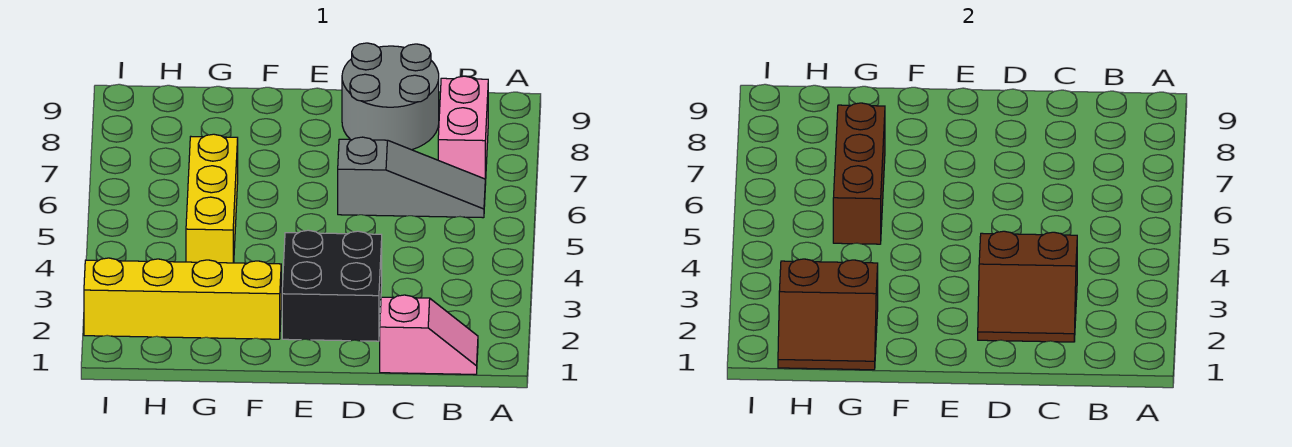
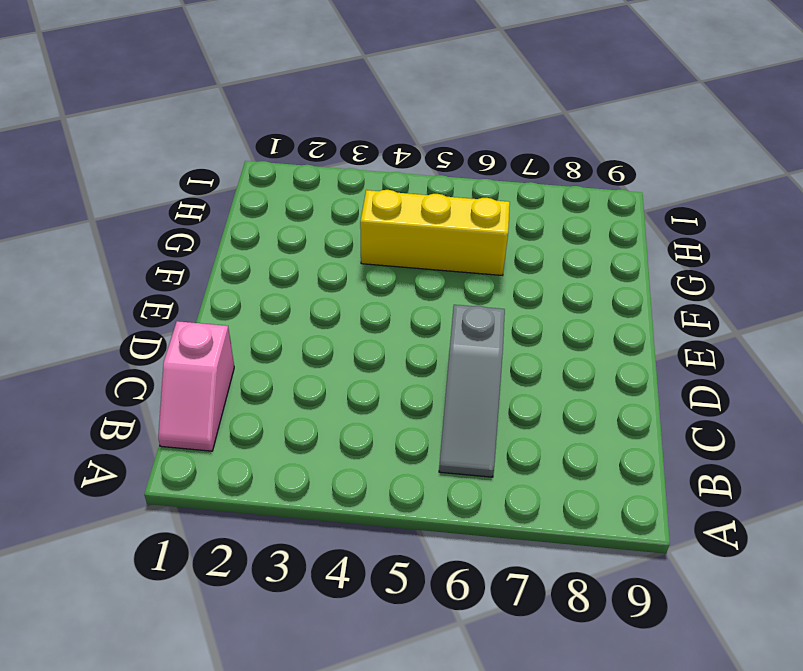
none -> pink 1x2 brick [438,76,488,185]
none -> grey 2x2 round brick [342,43,439,150]

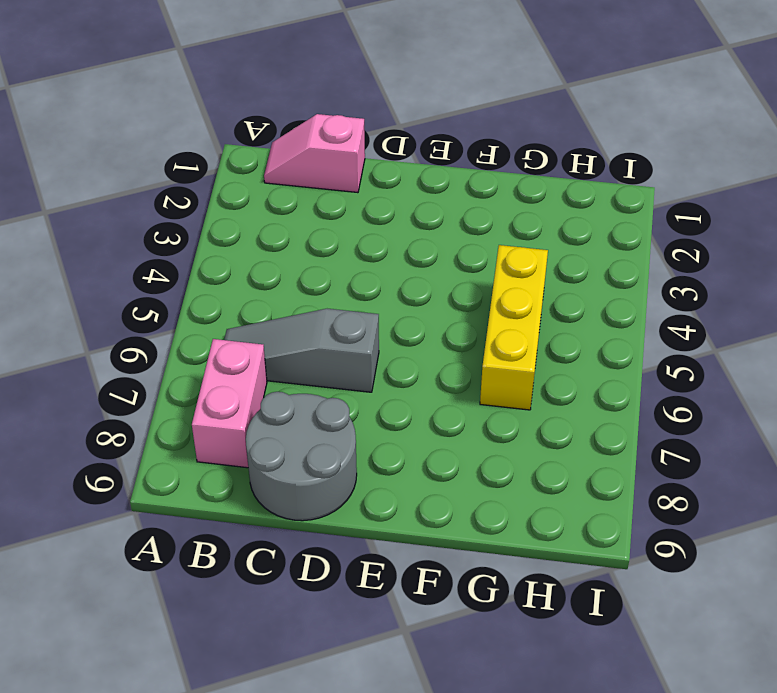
none -> black 2x2 brick [282,230,382,341]
none -> yellow 1x4 brick [84,258,281,339]

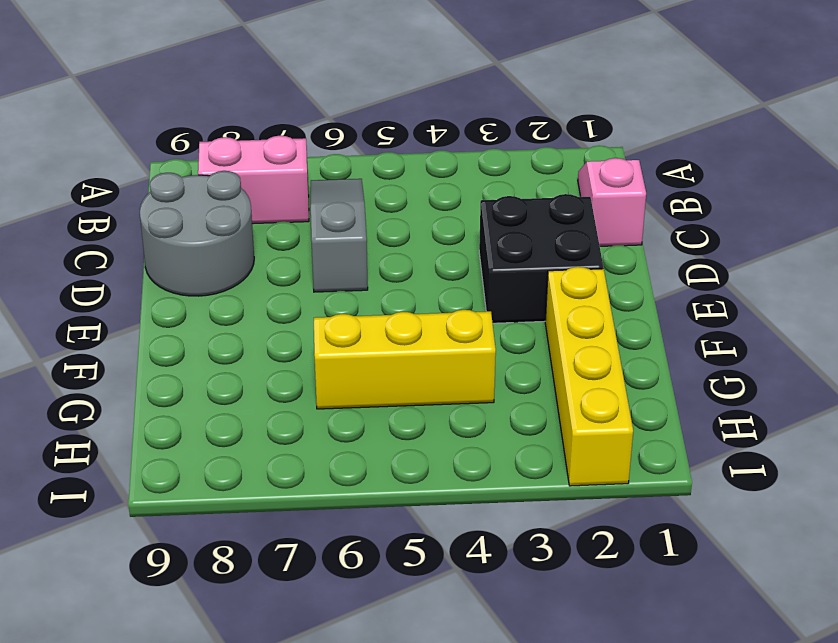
none -> brown 2x2 slope [978,231,1077,342]
none -> brown 2x2 slope [778,259,878,370]

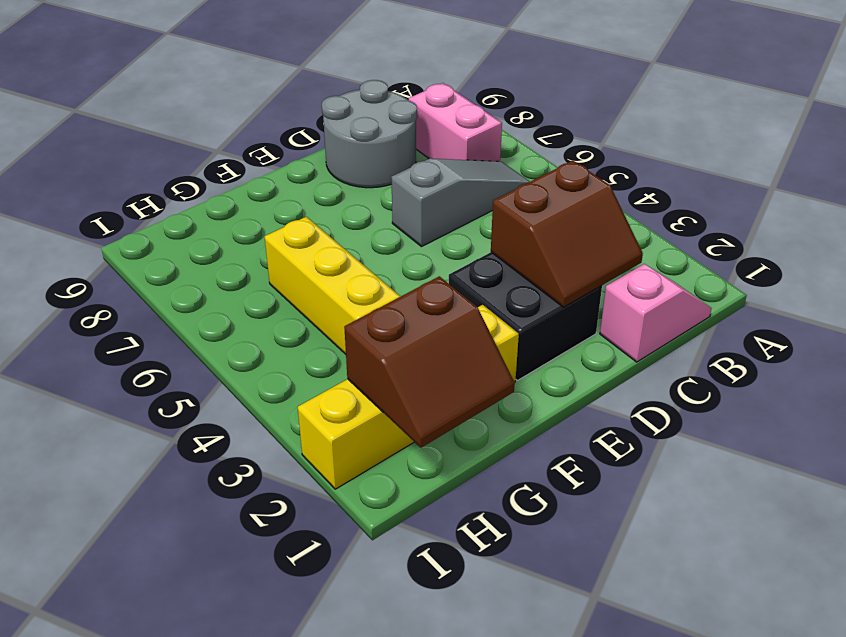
none -> brown 1x3 brick [833,103,885,244]

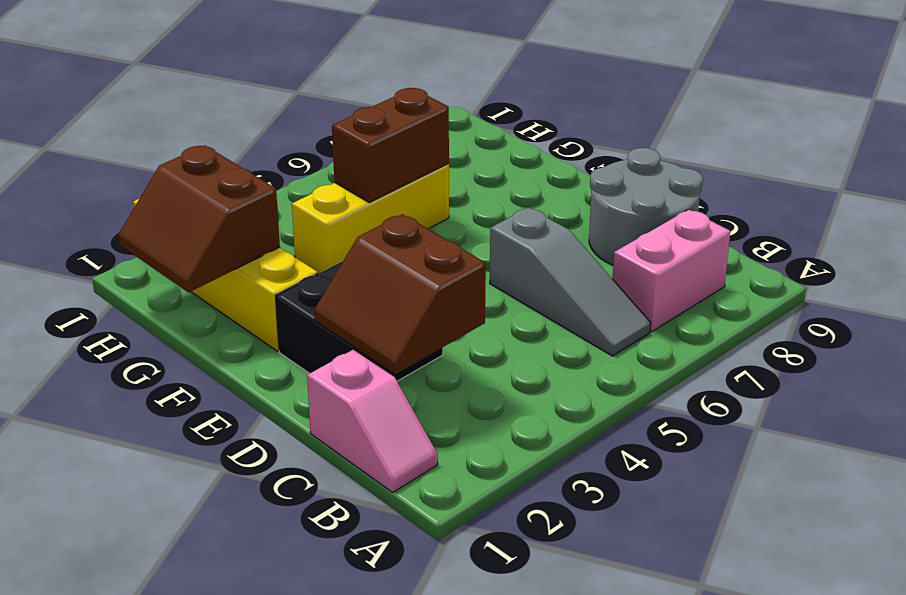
brown 1x2 brick [332,88,449,203] -> brown 1x3 brick [833,103,885,244]

